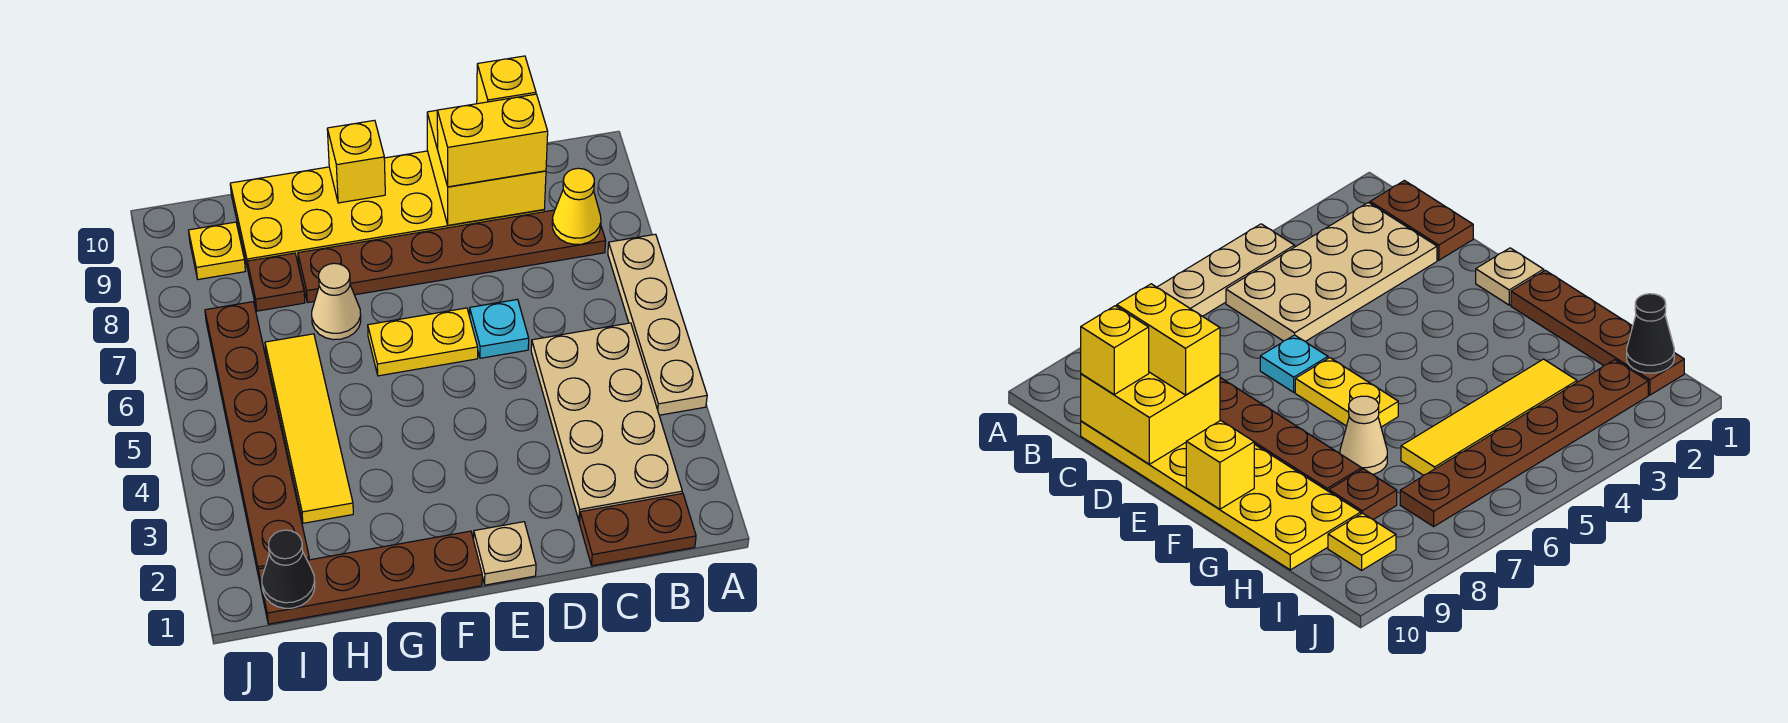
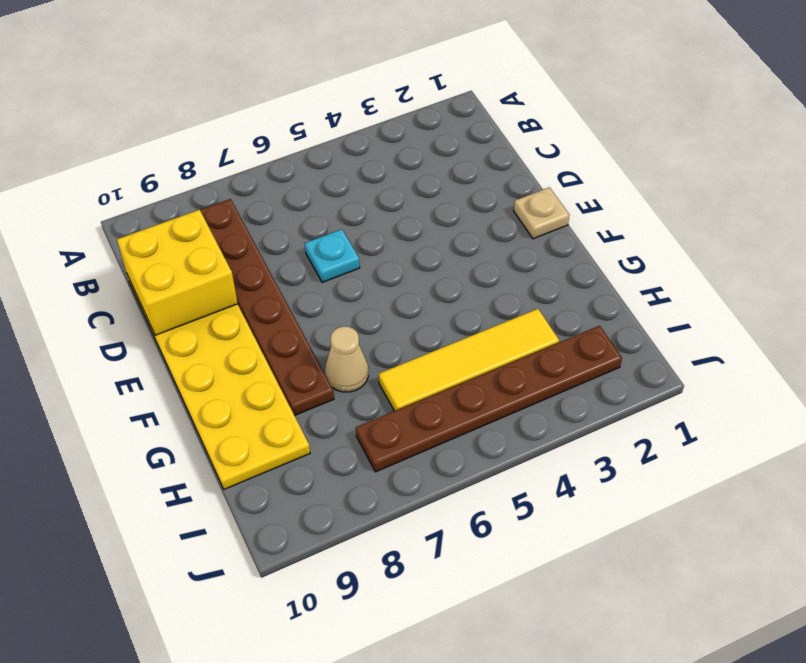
none -> tan 1x4 plate [608,234,707,415]
none -> brown 1x2 plate [579,493,696,566]
none -> tan 2x4 plate [531,323,682,521]

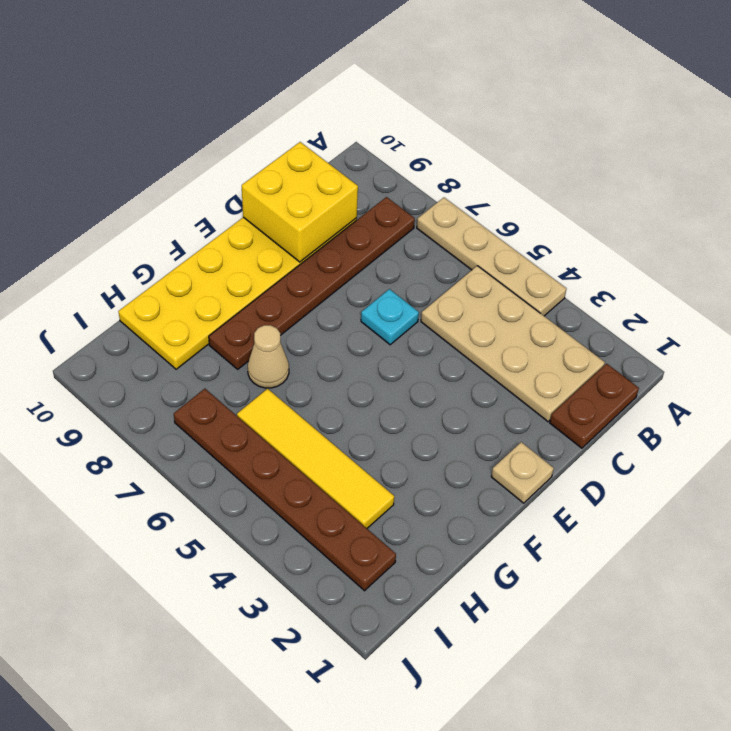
none -> yellow 1x2 plate [368,308,478,376]
none -> brown 1x4 plate [258,531,482,624]
none -> brown 1x1 plate [247,253,305,311]

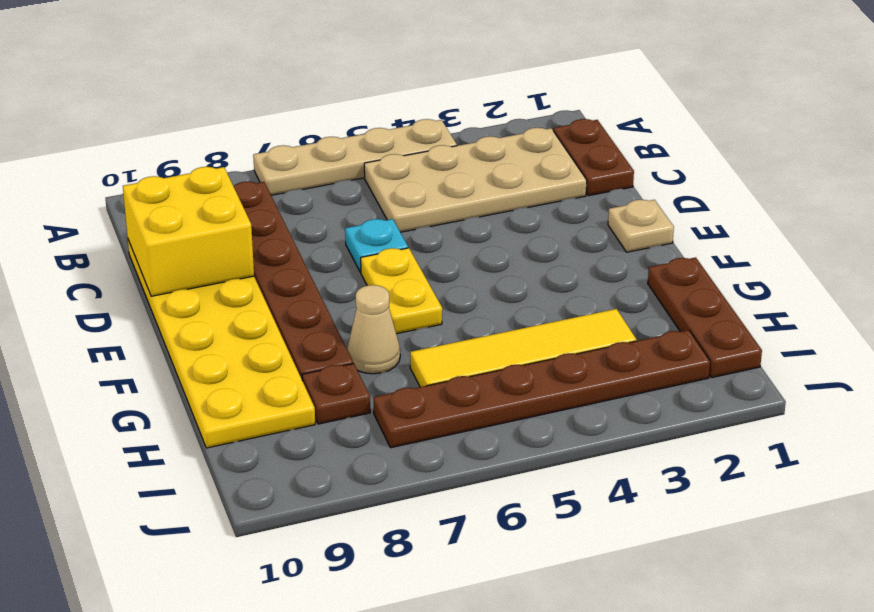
brown 1x3 plate [648,257,762,378] -> brown 1x4 plate [258,531,482,624]
none -> yellow 1x1 plate [189,222,245,279]
none -> yellow 1x1 cone [552,168,601,245]
none -> yellow 1x1 brick [327,120,385,203]

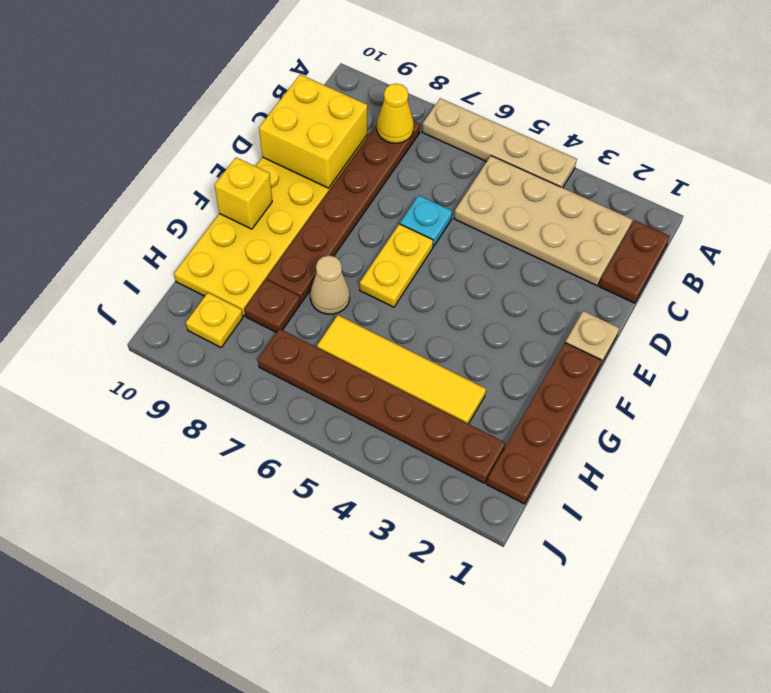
none -> black 1x1 cone [262,530,315,608]
none -> yellow 1x2 brick [437,94,548,187]
none -> yellow 1x1 brick [477,56,536,104]

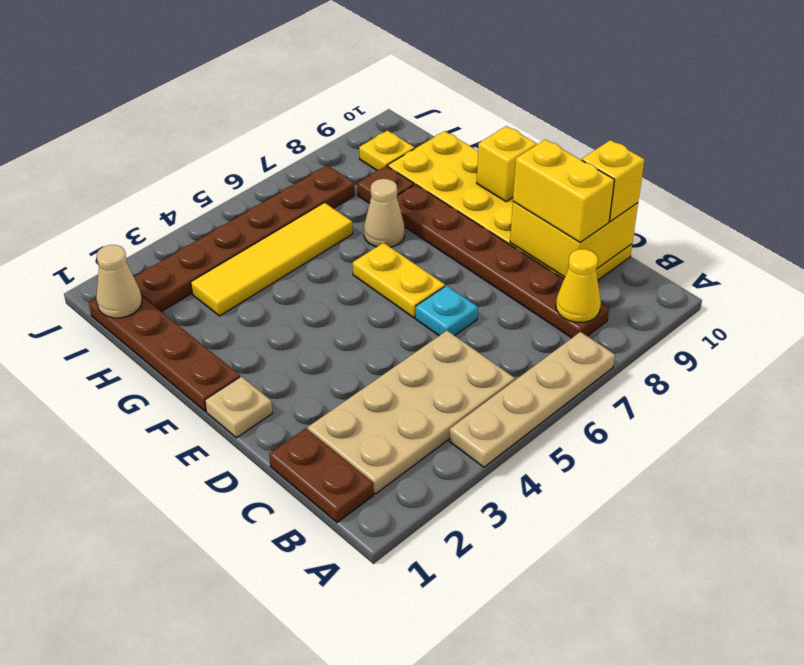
tan 1x1 cone [96,245,142,318] -> black 1x1 cone [262,530,315,608]

